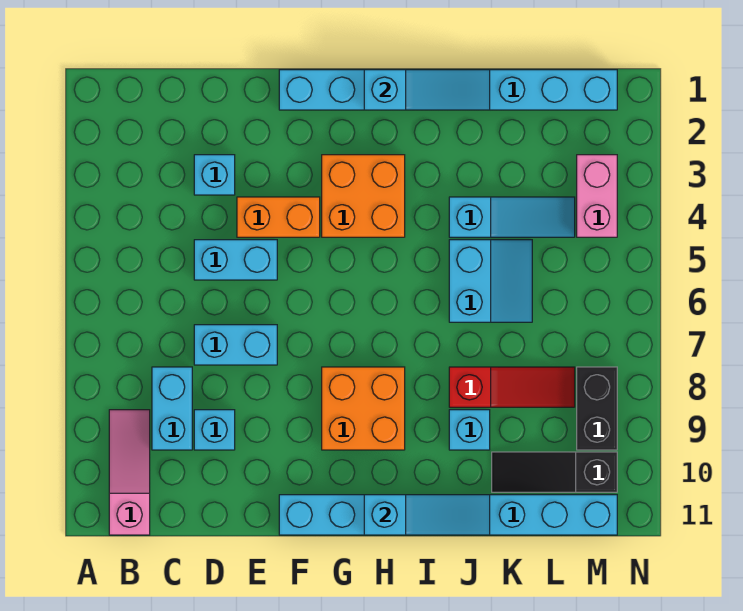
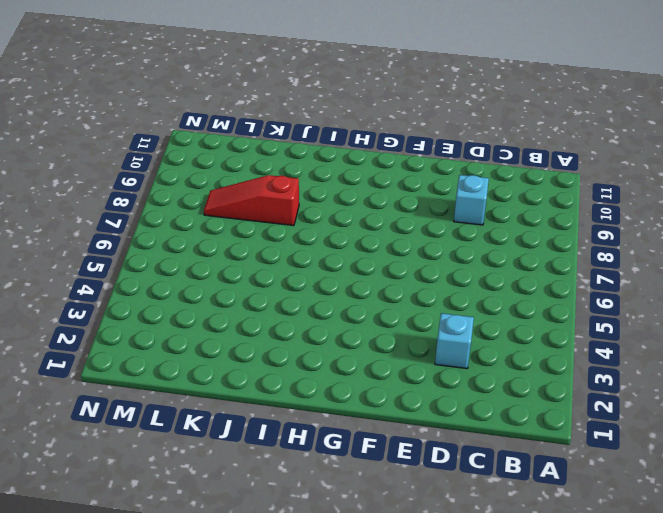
none -> pink 1x3 slope [109,410,150,535]
none -> cyan 1x2 brick [152,367,192,450]
none -> cyan 1x2 brick [194,240,277,280]

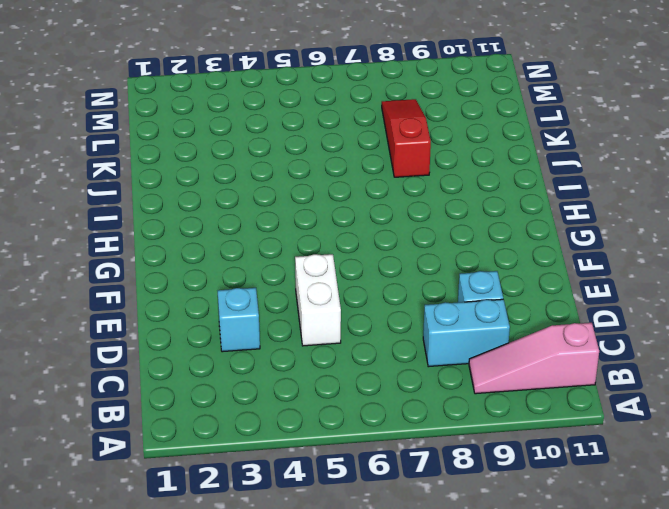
white 1x2 brick [295,254,341,346] -> cyan 1x2 brick [194,240,277,280]
none -> cyan 1x2 brick [194,325,277,365]
none -> orange 1x2 brick [237,197,320,237]
none -> cyan 1x8 brick [279,70,617,110]

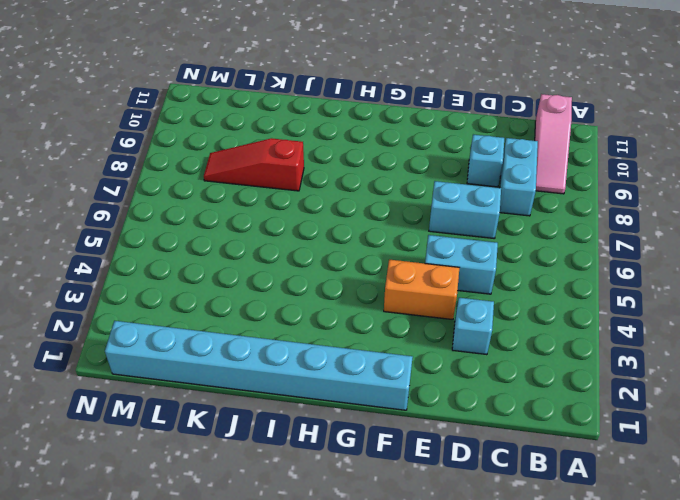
none -> cyan 1x8 brick [279,495,617,535]
none -> orange 2x2 brick [322,155,405,237]
none -> orange 2x2 brick [322,367,405,450]

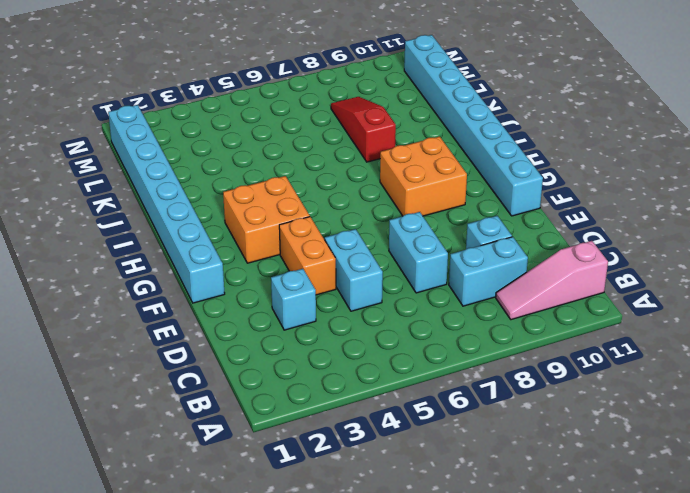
none -> cyan 1x3 slope [449,197,575,237]
none -> cyan 2x2 slope [449,240,532,322]
none -> cyan 1x1 brick [449,410,490,450]

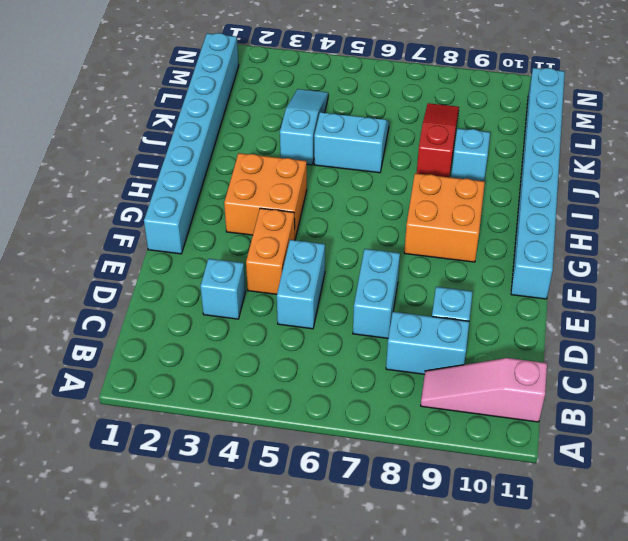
none -> black 1x3 slope [492,452,617,492]
none -> pink 1x2 brick [577,155,617,237]
none -> black 1x2 brick [577,367,617,450]

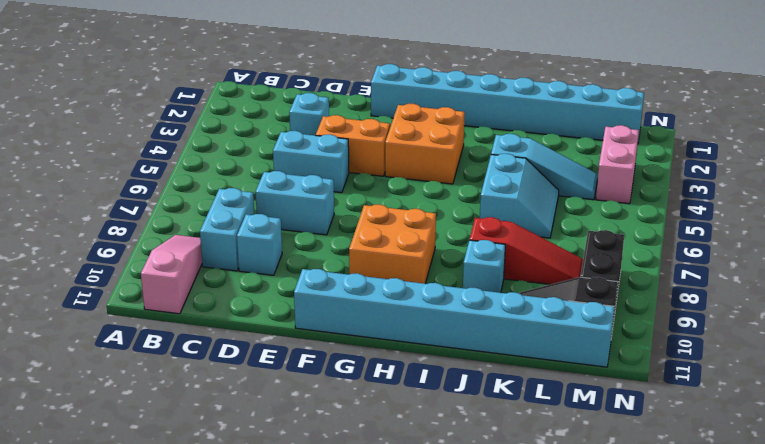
none -> cyan 1x3 slope [364,70,490,110]
none -> cyan 1x3 slope [364,495,490,535]

